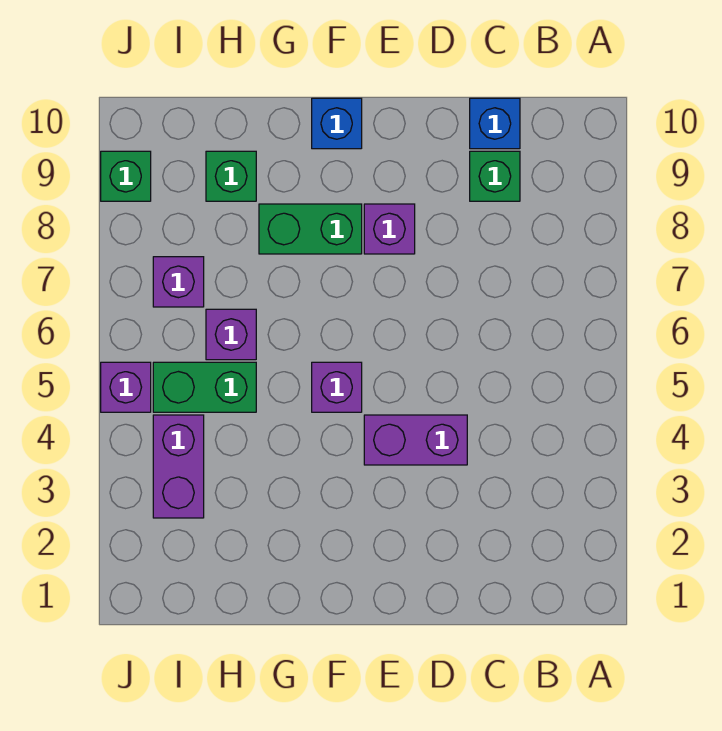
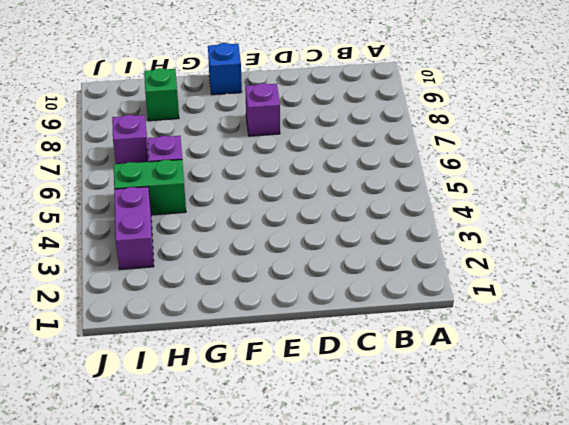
none -> green 1x1 brick [470,151,520,201]
none -> blue 1x1 brick [470,98,520,149]
none -> purple 1x2 brick [364,415,467,465]

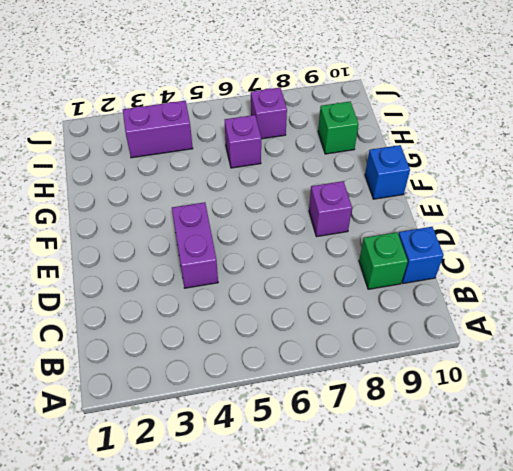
none -> purple 1x1 brick [312,362,362,412]
none -> green 1x2 brick [259,204,362,254]
none -> green 1x2 brick [153,362,256,412]

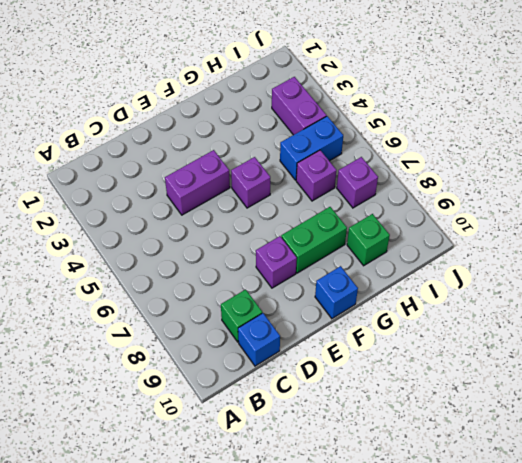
blue 1x2 brick [280,116,343,180] -> green 1x2 brick [153,362,256,412]
none -> purple 1x1 brick [101,362,151,412]
none -> green 1x1 brick [101,151,151,201]

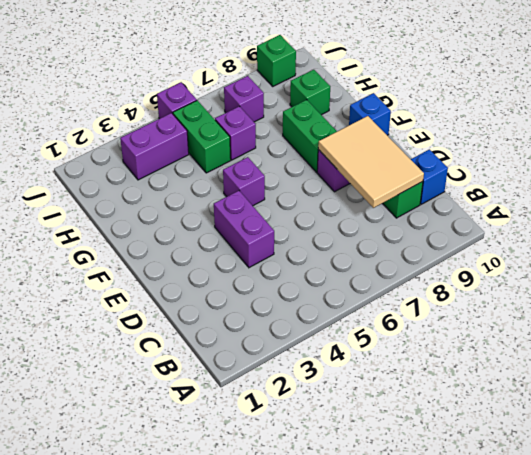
tan 2x3 tile [318,116,424,208] -> none

